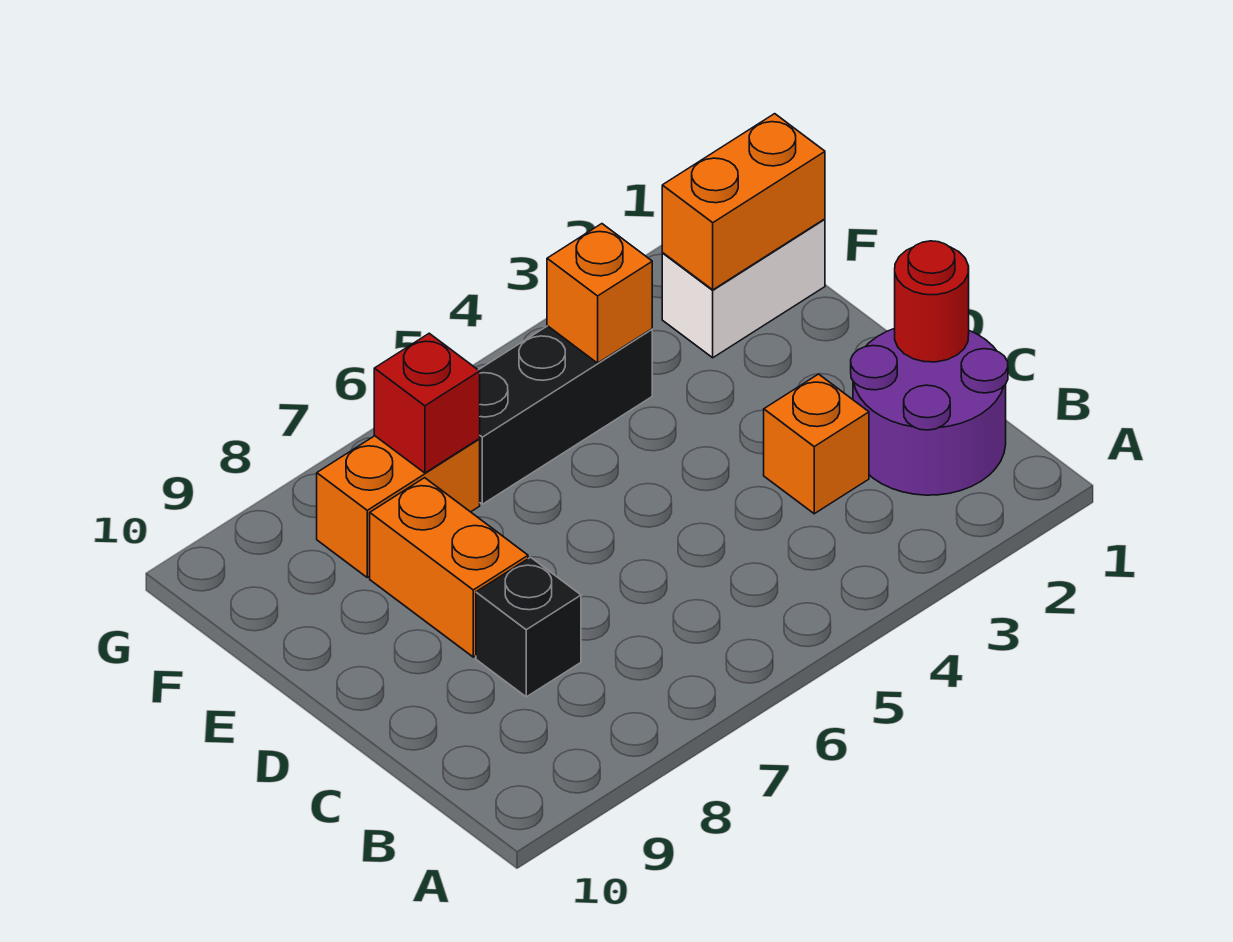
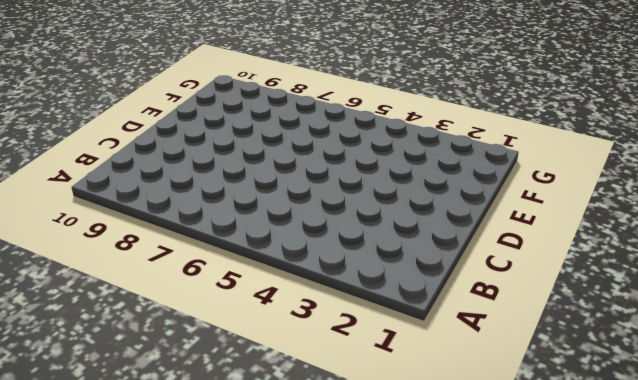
none -> purple 2x2 round brick [851,328,1008,495]
none -> orange 1x1 brick [764,374,869,514]

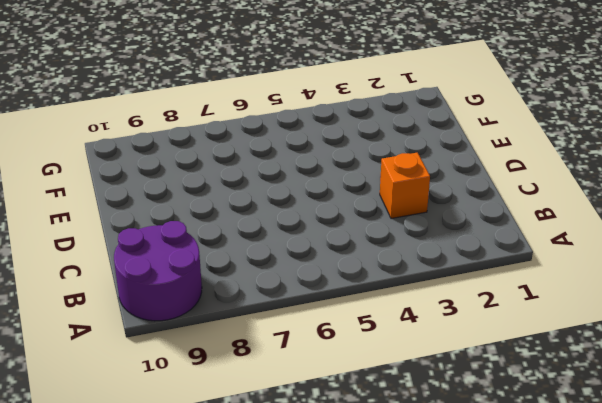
purple 2x2 round brick [114,221,202,321] -> purple 2x2 round brick moved to [851,328,1008,495]
none -> black 1x1 brick [476,557,581,697]
none -> orange 1x2 brick [370,478,528,657]

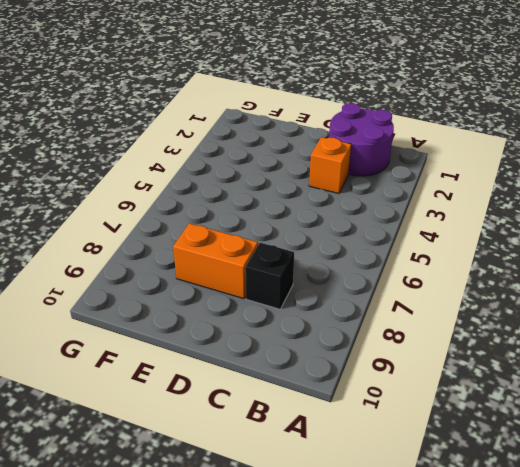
none -> white 1x2 brick [662,219,825,358]
none -> black 1x3 brick [479,326,652,504]

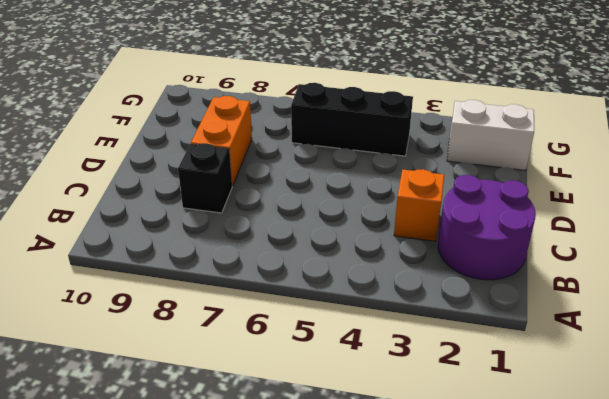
none -> orange 1x2 brick [317,436,480,577]
none -> red 1x1 round brick [895,241,969,362]

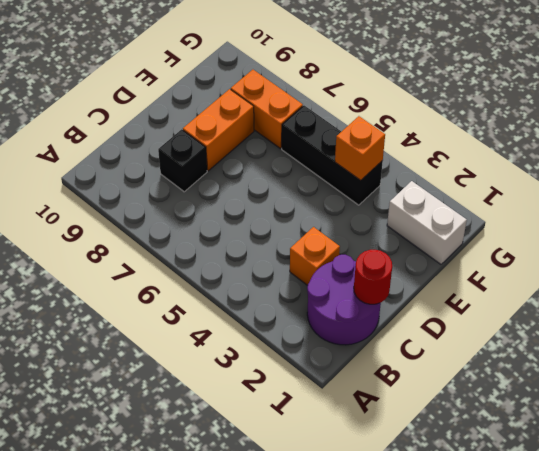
none -> orange 1x2 brick [662,114,825,290]
none -> red 1x1 brick [374,333,480,473]

